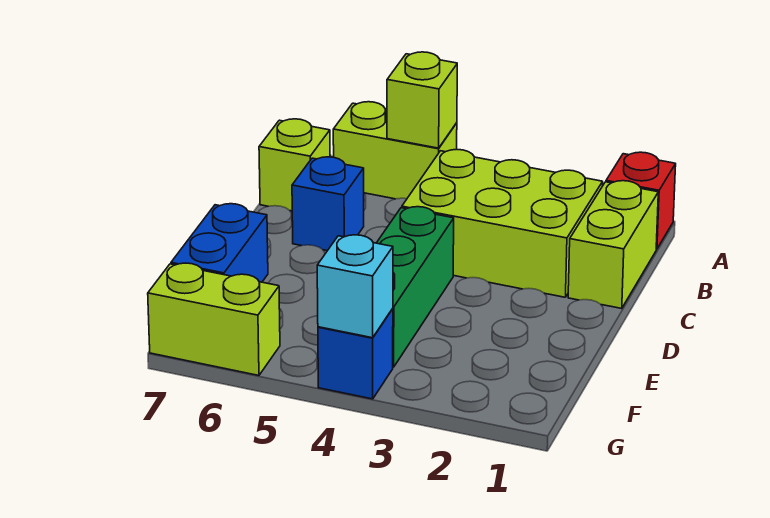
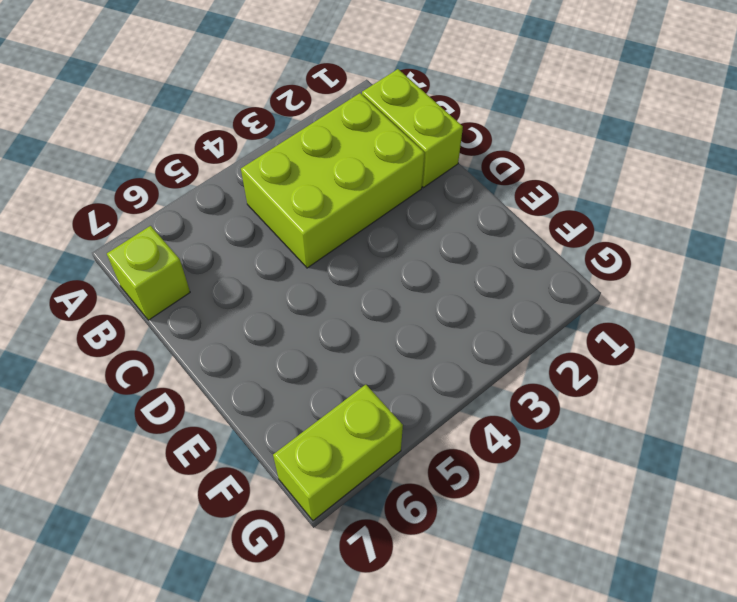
none -> red 1x1 brick [606,152,676,249]
none -> lime 1x2 brick [333,102,457,199]
none -> blue 1x1 brick [292,157,364,251]

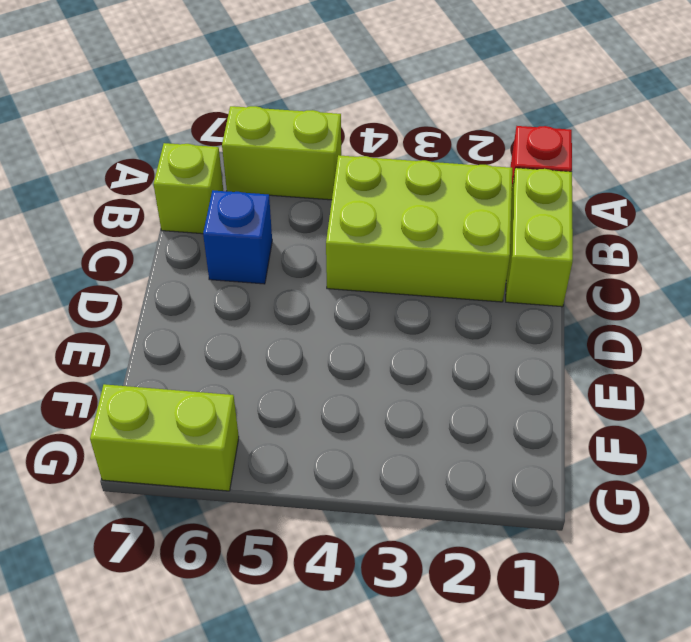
none -> green 1x3 brick [377,207,454,367]
none -> blue 1x2 brick [171,204,268,282]
none -> blue 1x1 brick [318,309,393,399]

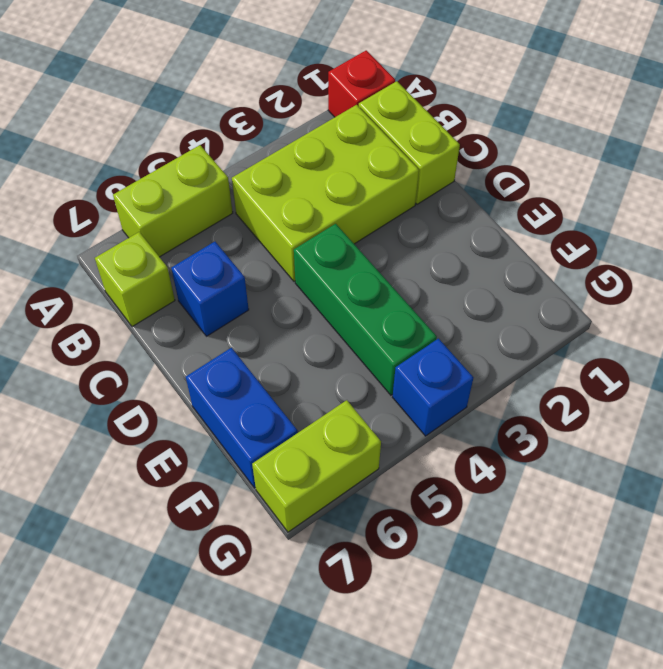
none -> lime 1x1 brick [387,52,457,148]
none -> cyan 1x1 brick [317,235,393,338]

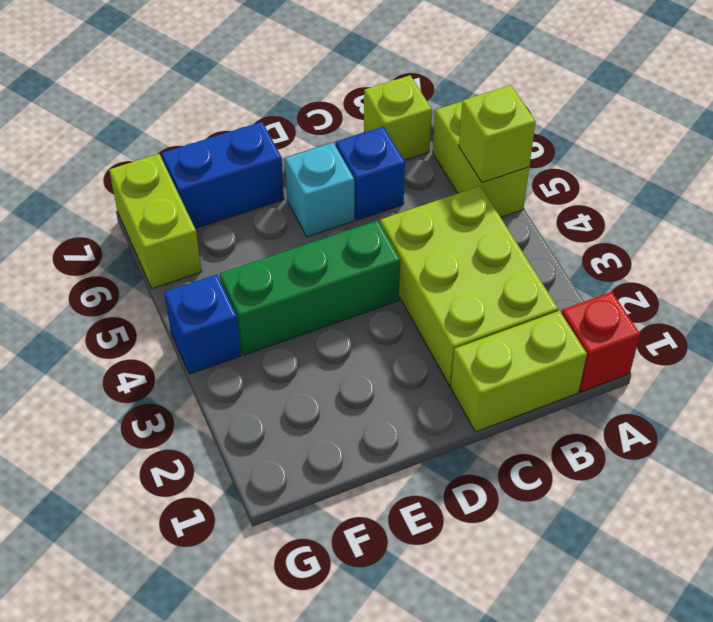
cyan 1x1 brick [285,143,354,237] -> cyan 1x1 brick moved to [317,235,393,338]

